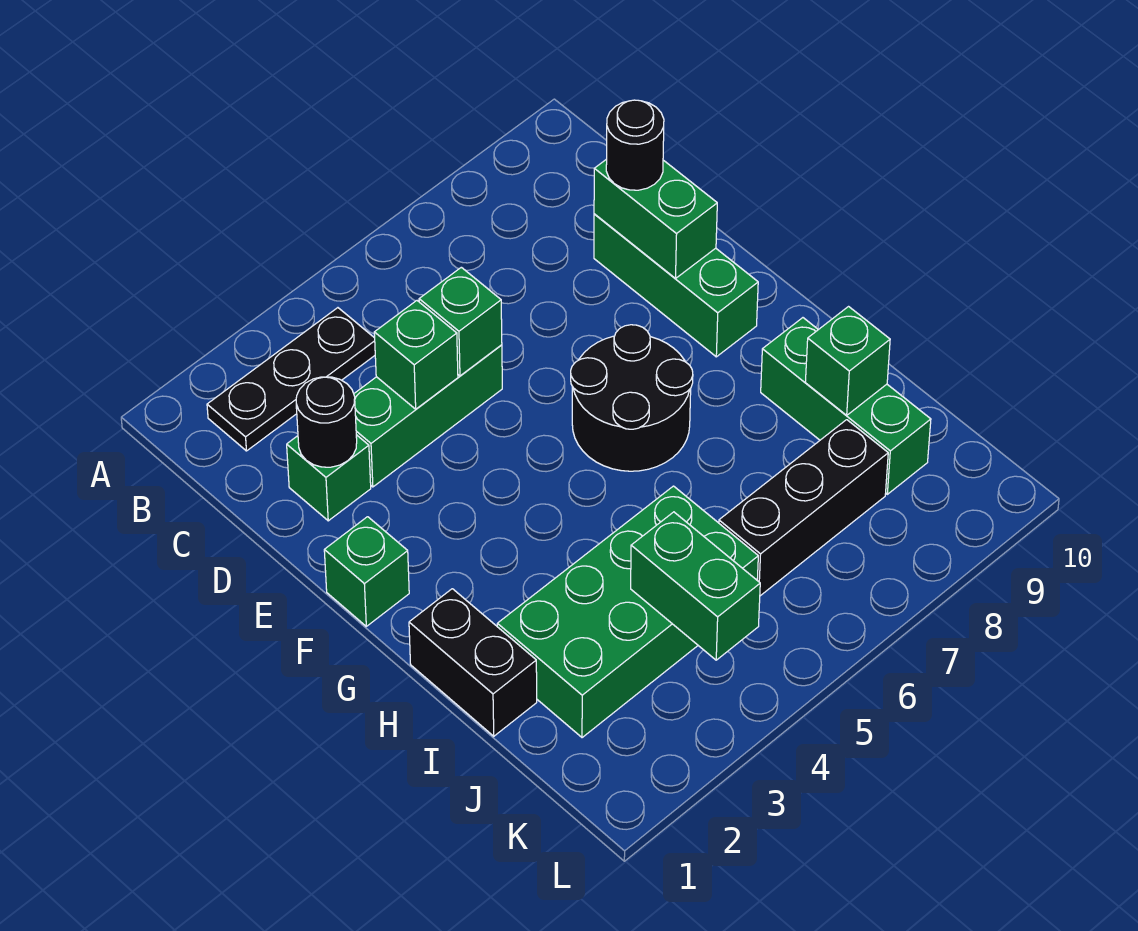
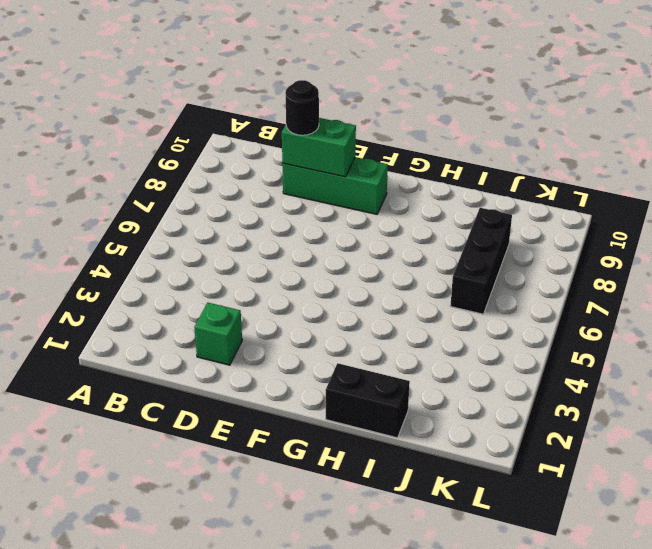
none -> black 1x3 plate [207,308,375,451]
none -> green 1x3 brick [354,345,502,487]
none -> green 1x1 brick [324,517,409,626]

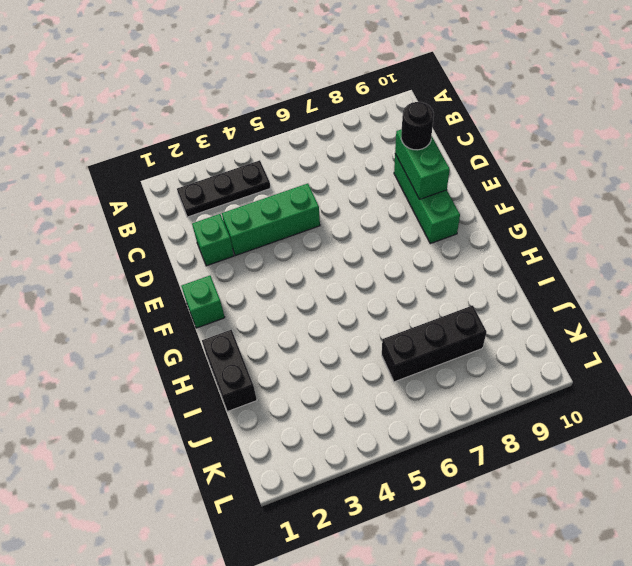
none -> black 2x2 round brick [571,325,693,471]
none -> green 1x3 brick [761,318,931,494]
none -> green 2x4 brick [497,486,758,738]

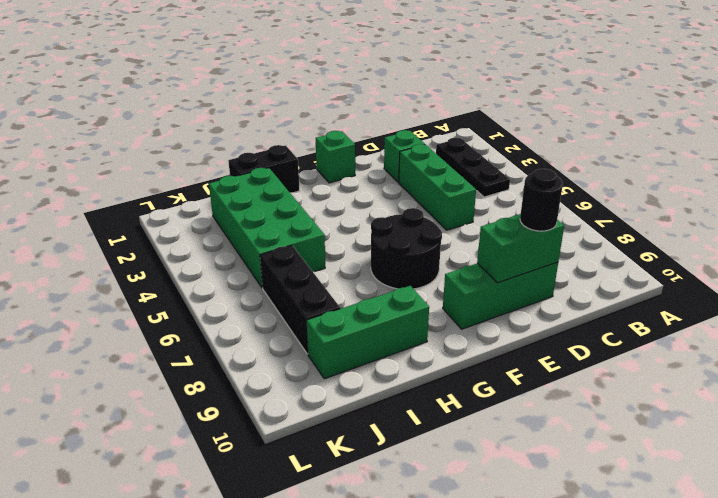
none -> black 1x1 round brick [296,377,357,467]
none -> green 1x1 brick [374,301,458,409]
none -> green 1x1 brick [419,267,502,376]

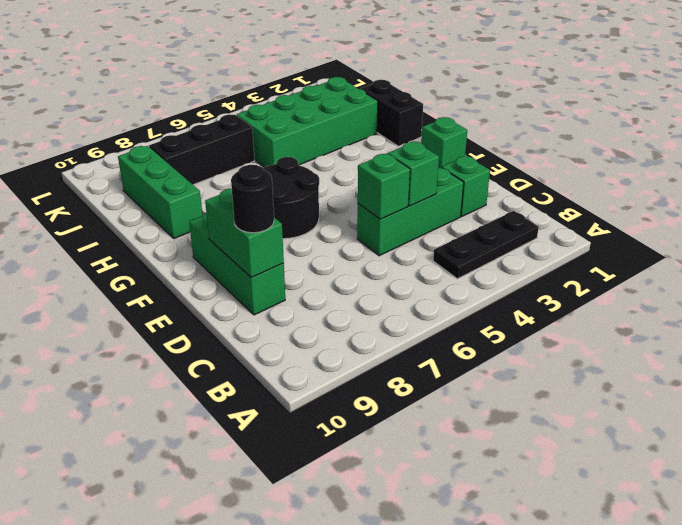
none -> black 1x1 round brick [296,377,357,467]
none -> green 1x1 brick [805,307,890,416]
none -> green 1x2 brick [631,512,760,660]

